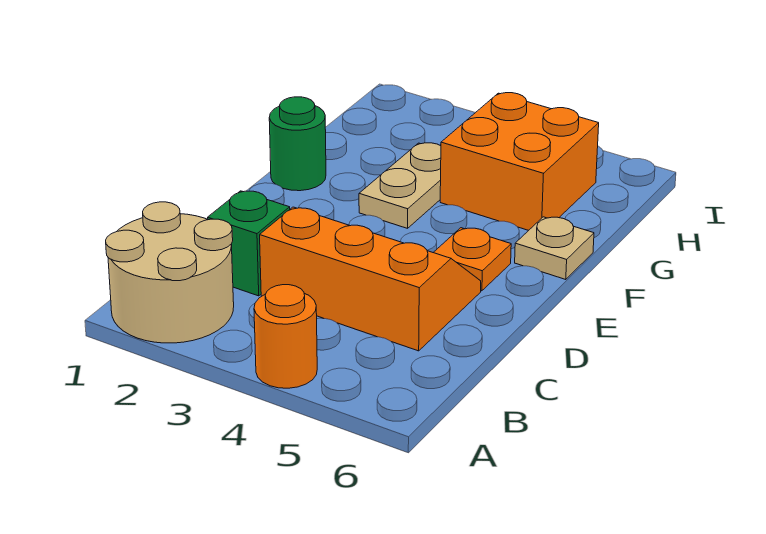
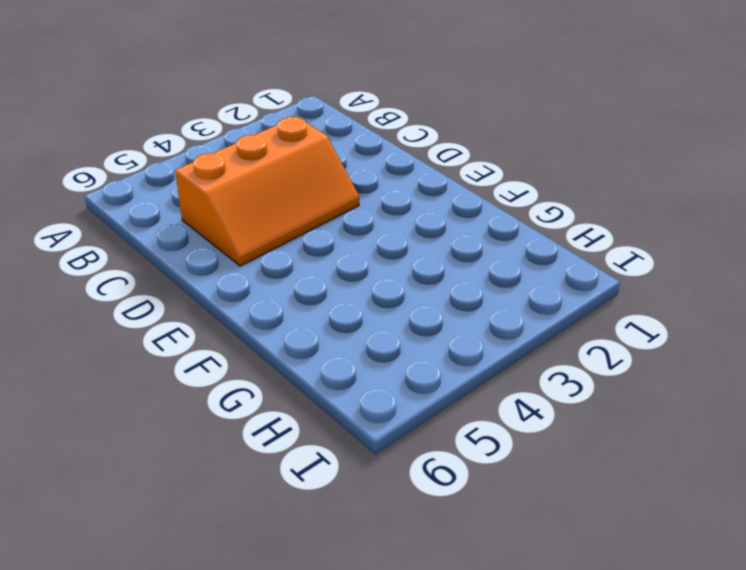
none -> tan 2x2 round brick [106,202,234,343]
none -> orange 1x1 round brick [254,285,317,388]

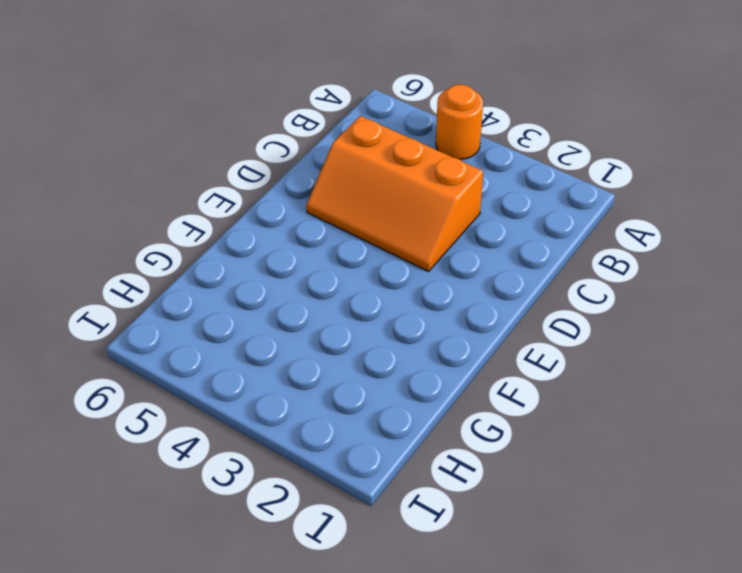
none -> tan 2x2 round brick [106,202,234,343]
none -> green 1x1 brick [208,191,290,296]

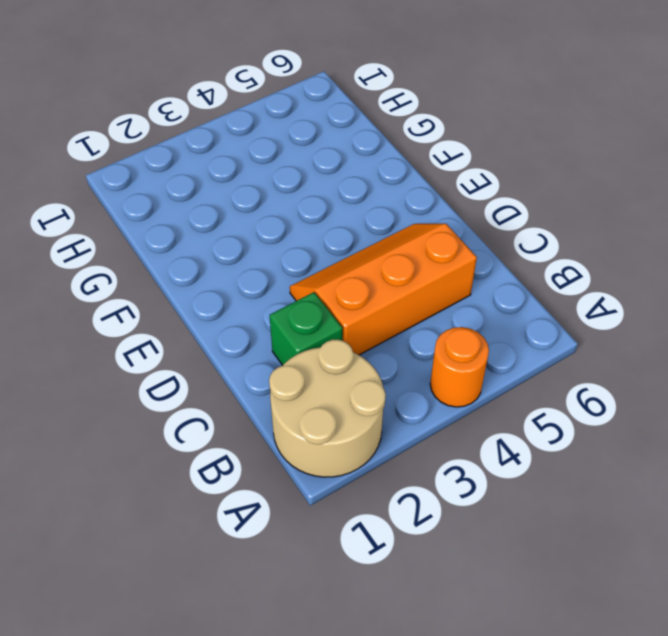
none -> orange 1x1 plate [433,228,511,291]
none -> green 1x1 round brick [269,97,326,191]

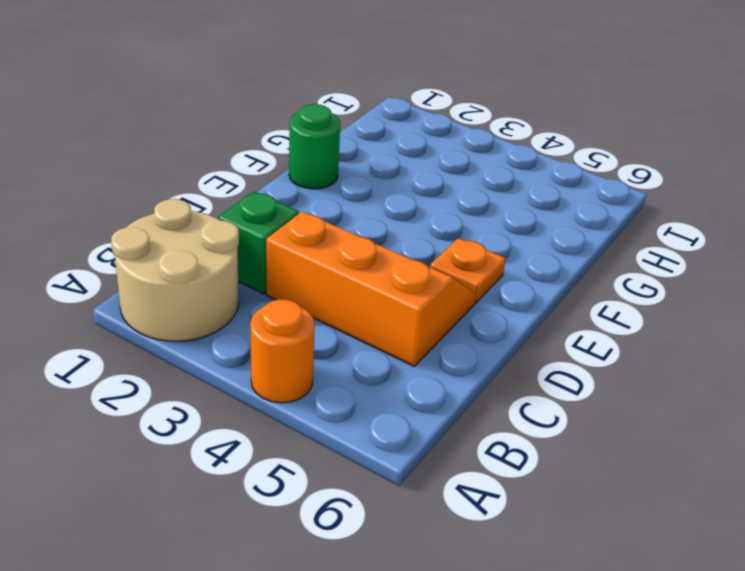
none -> tan 1x2 plate [359,143,441,228]
none -> tan 1x1 plate [515,217,594,280]

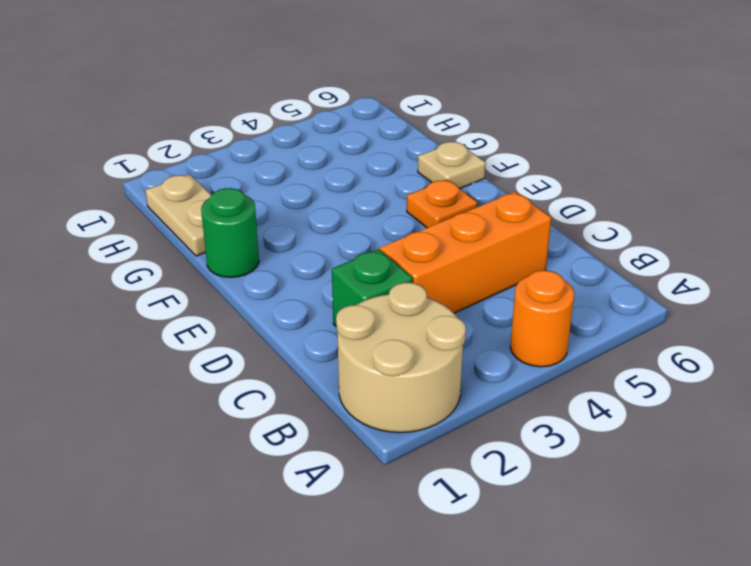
tan 1x2 plate [145,174,211,256] -> tan 1x2 plate moved to [359,143,441,228]
none -> orange 2x2 brick [440,93,599,230]

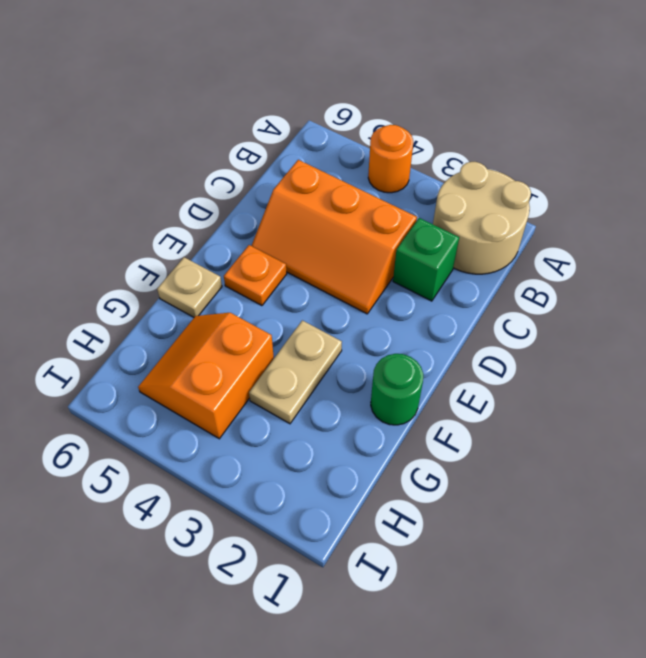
orange 2x2 slope [138,313,274,439] -> orange 2x2 brick [440,93,599,230]

